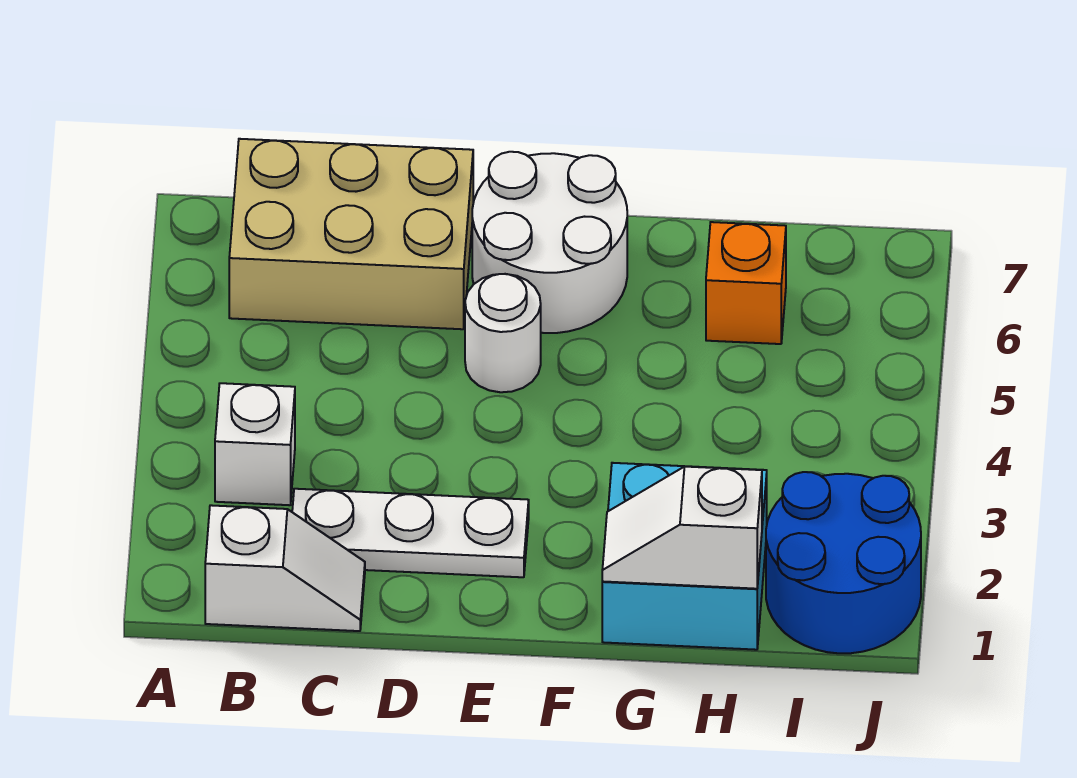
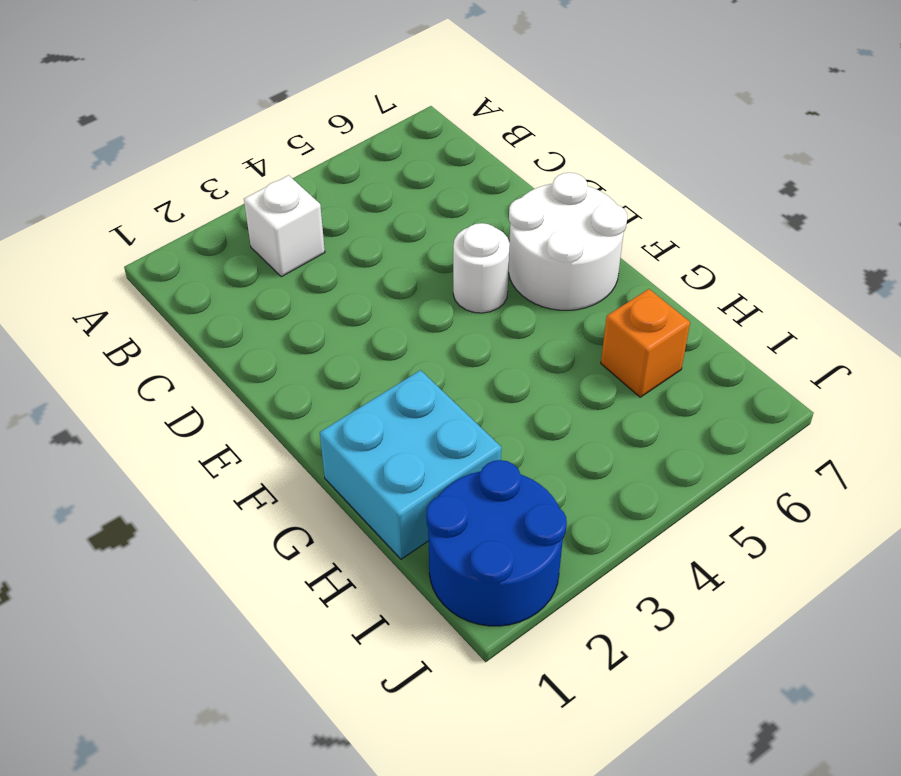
none -> white 1x2 slope [205,505,365,631]
none -> tan 2x3 brick [229,139,473,329]

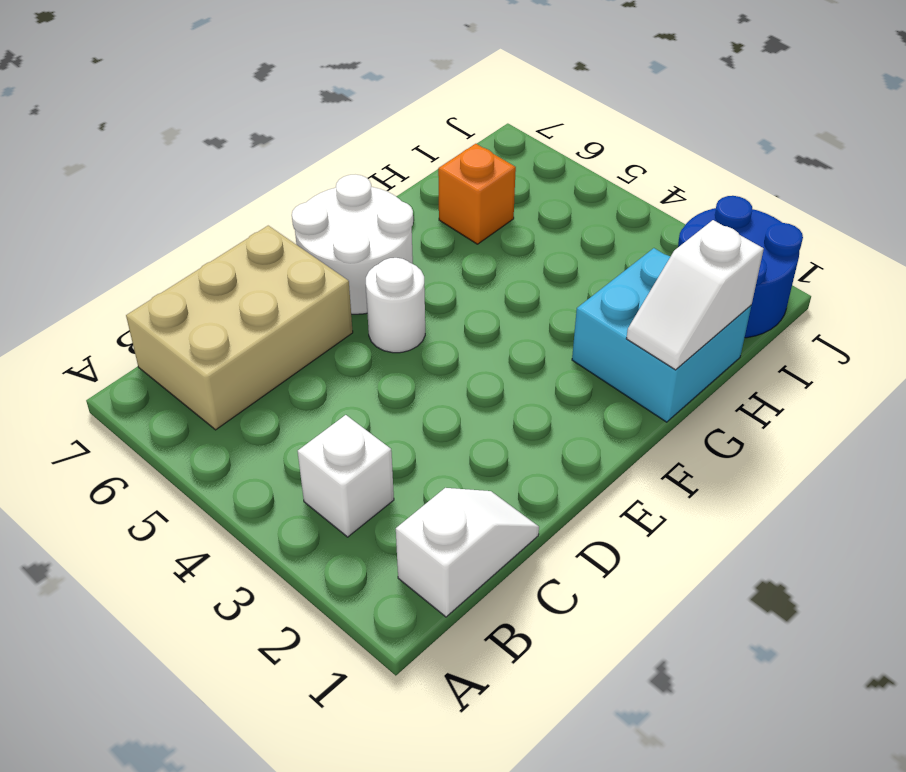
none -> white 1x3 plate [292,489,529,577]

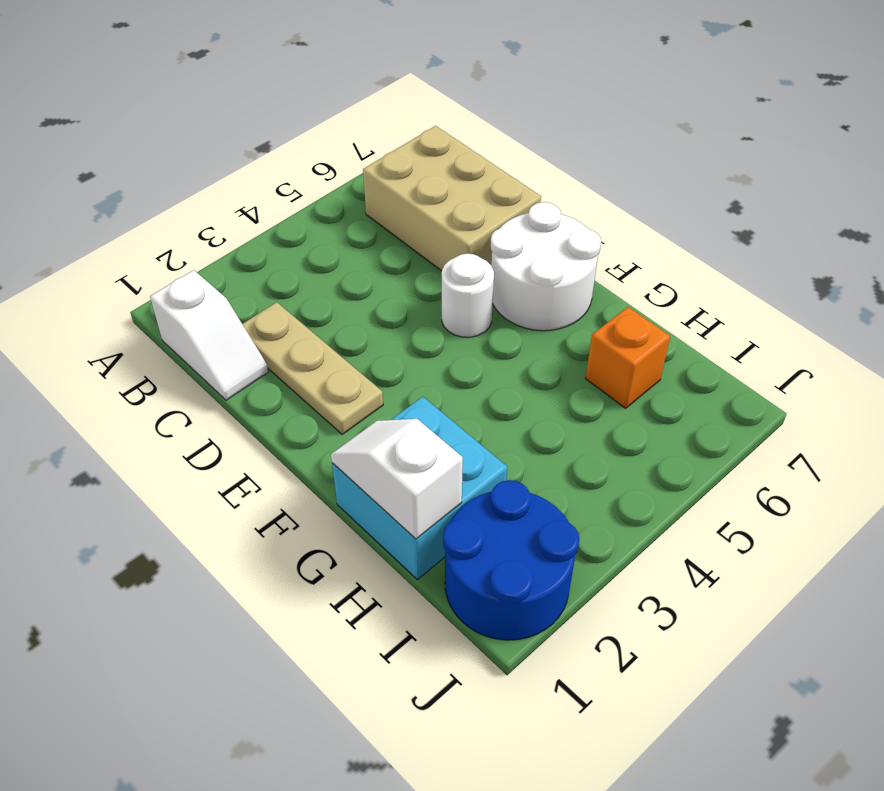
tan 1x3 plate [243,302,383,434] -> white 1x3 plate [292,489,529,577]
none -> white 1x1 brick [215,383,295,505]

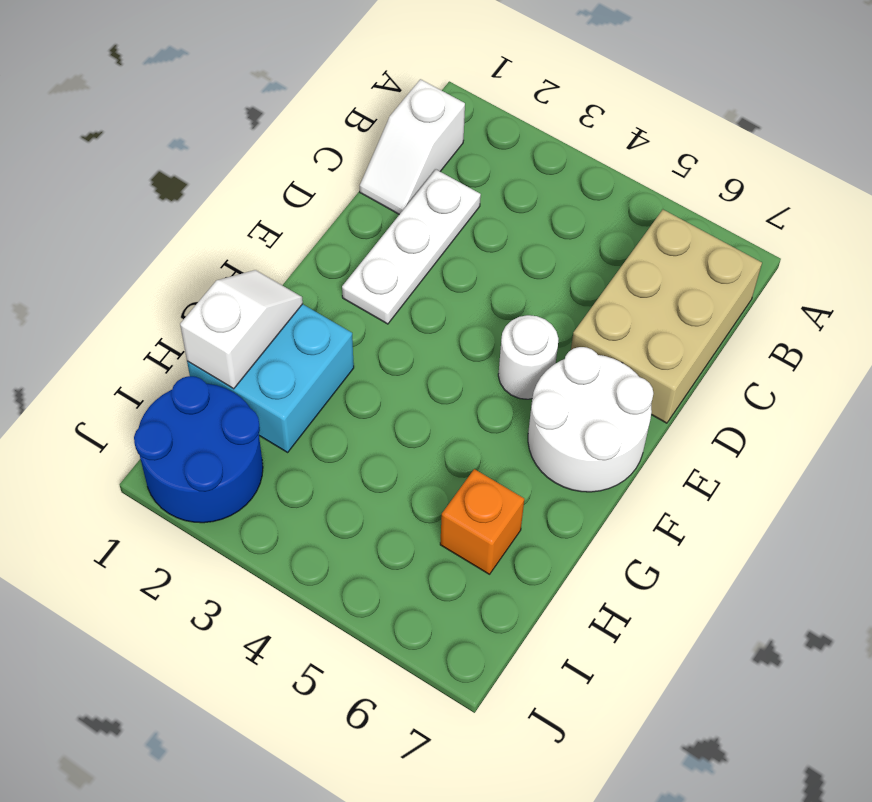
none -> white 1x1 brick [215,383,295,505]

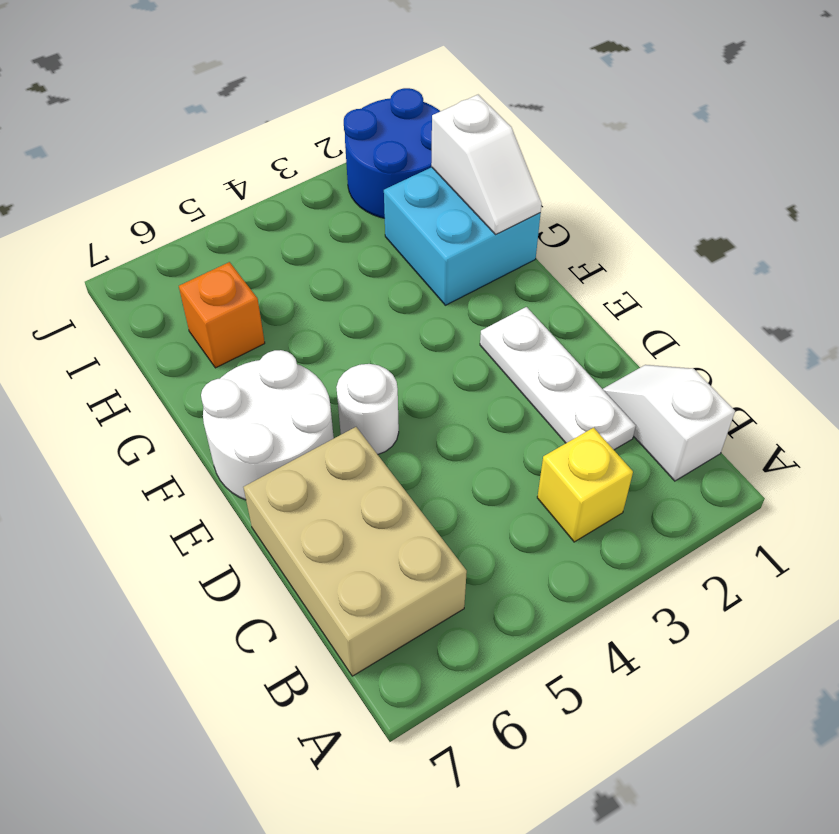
yellow 1x1 brick [537,428,633,542] -> white 1x1 brick [215,383,295,505]

